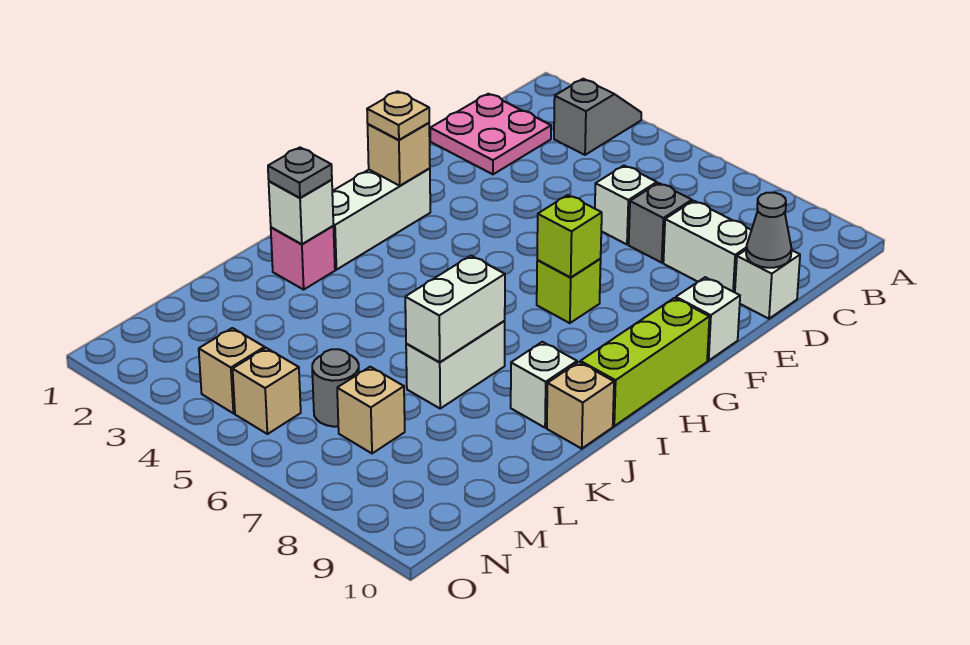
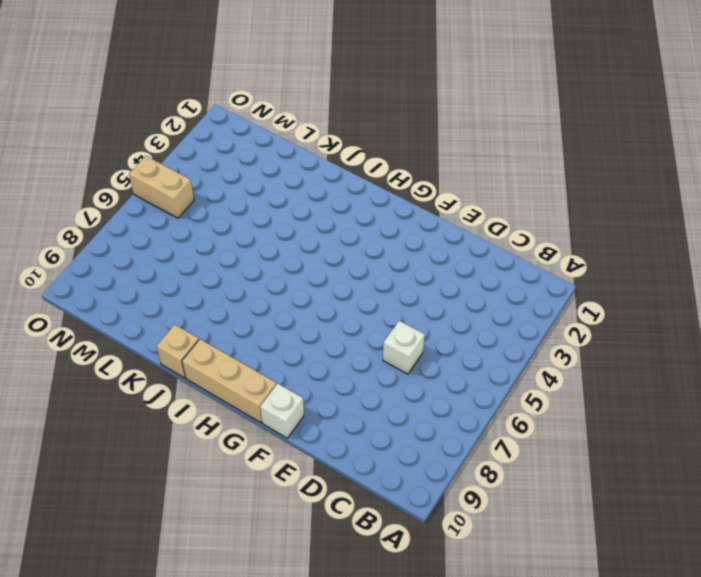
tan 1x3 brick [182,339,277,423] -> lime 1x3 brick [580,298,709,426]
tan 1x2 brick [129,156,194,218] -> tan 1x1 brick [233,348,301,434]
none -> grey 1x2 slope [554,79,641,155]
none -> pink 2x2 plate [430,94,551,174]
none -> grey 1x1 brick [629,183,692,263]

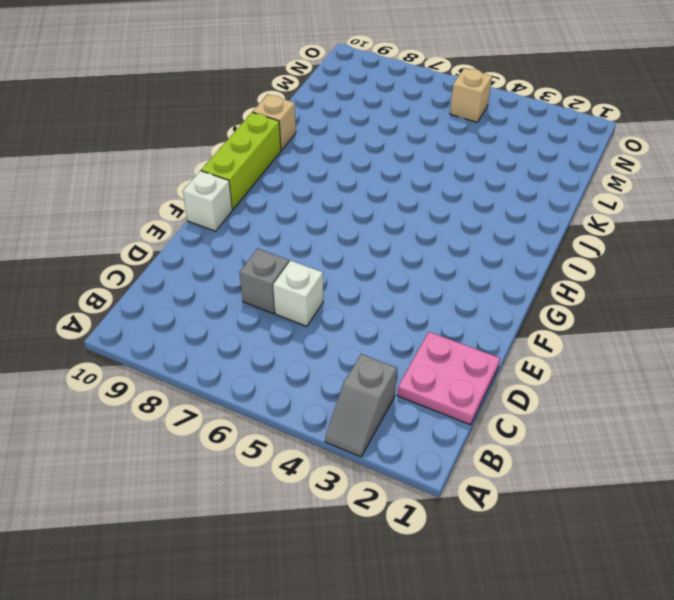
none -> white 1x2 brick [663,201,751,292]
none -> white 1x1 brick [735,250,800,319]
none -> white 1x3 brick [332,168,430,270]

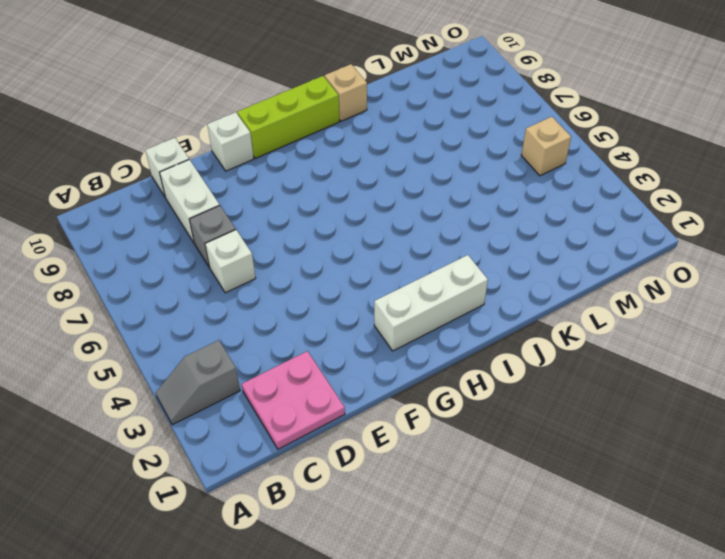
none -> lime 1x1 brick [537,259,601,323]
none -> pink 1x1 brick [271,226,335,290]
none -> white 1x2 brick [406,321,505,408]

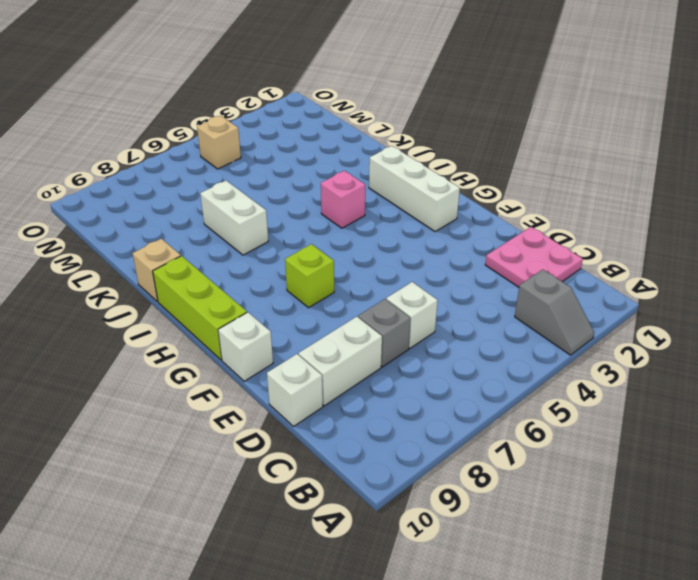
pink 1x1 brick [321,171,365,228] -> pink 1x1 brick moved to [271,226,335,290]
none -> white 1x1 brick [511,342,577,428]
none -> grey 1x1 round brick [312,349,359,427]
none -> tan 1x1 brick [337,367,405,453]

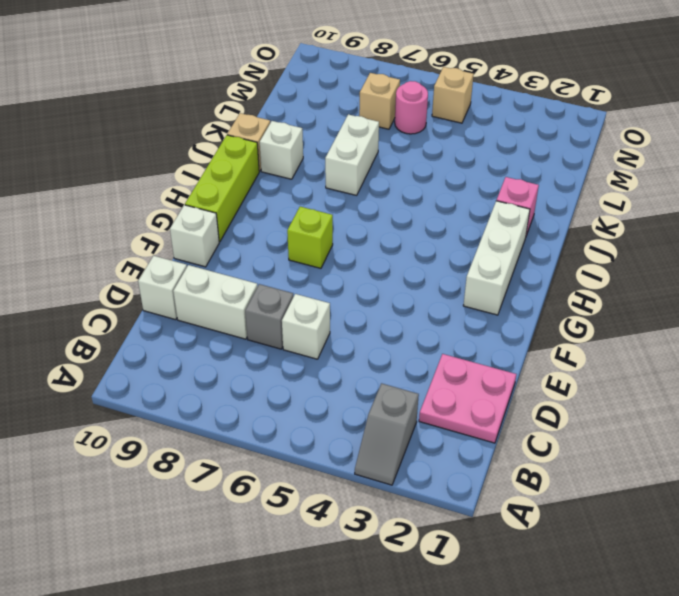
pink 1x1 round brick [395,81,428,134] -> grey 1x1 round brick [312,349,359,427]
none -> tan 1x1 brick [199,328,265,413]
none -> grey 1x1 cone [746,193,792,268]
none -> tan 1x1 brick [368,123,430,186]

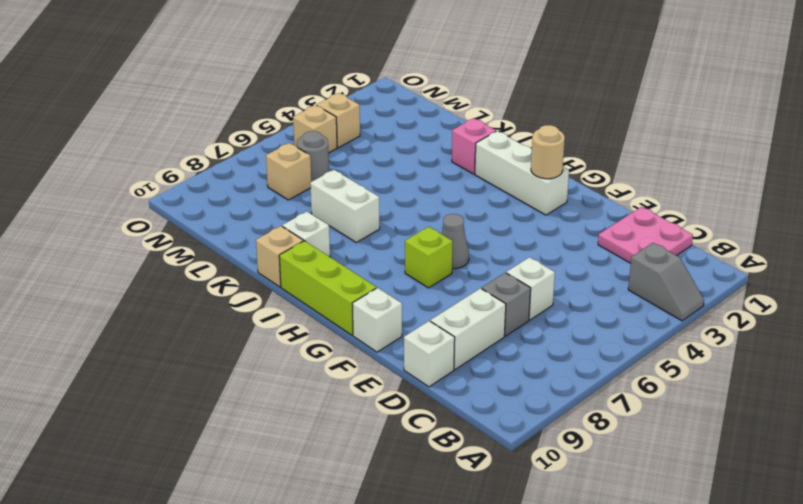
tan 1x1 round brick [531,125,565,179] -> tan 1x1 brick [368,123,430,186]
grey 1x1 cone [442,214,469,269] -> grey 1x1 cone moved to [746,193,792,268]
none -> lime 1x1 brick [537,195,602,277]
none -> white 1x1 brick [269,180,333,244]
none -> white 1x2 brick [405,256,505,362]

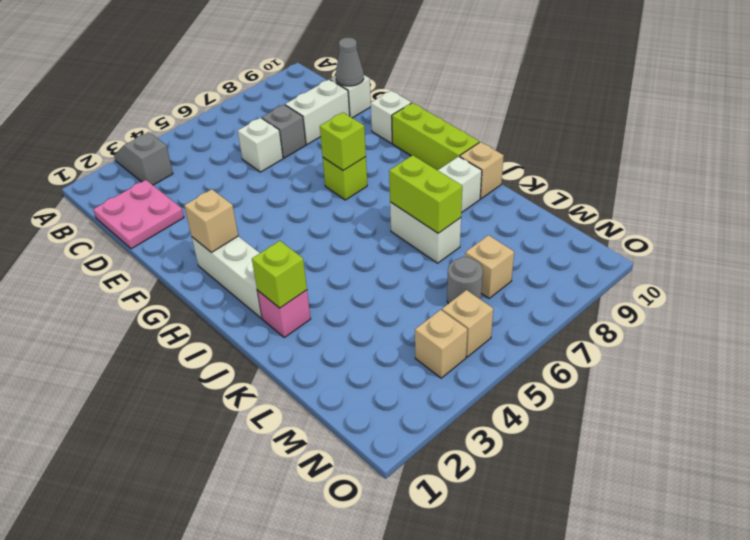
lime 1x1 brick [252,241,307,308] -> white 1x1 brick [269,180,333,244]
lime 1x2 brick [389,155,462,233] -> white 1x2 brick [405,256,505,362]
none -> tan 1x1 plate [367,91,429,140]
none -> grey 1x1 plate [268,147,332,198]

